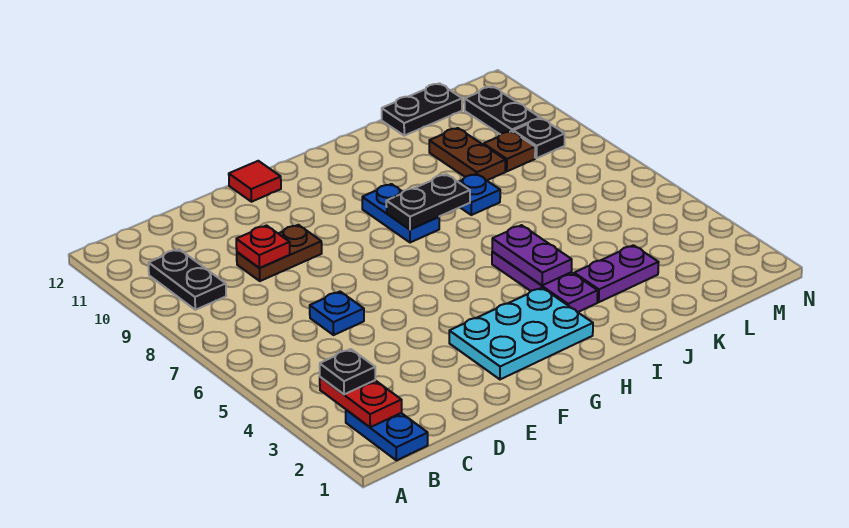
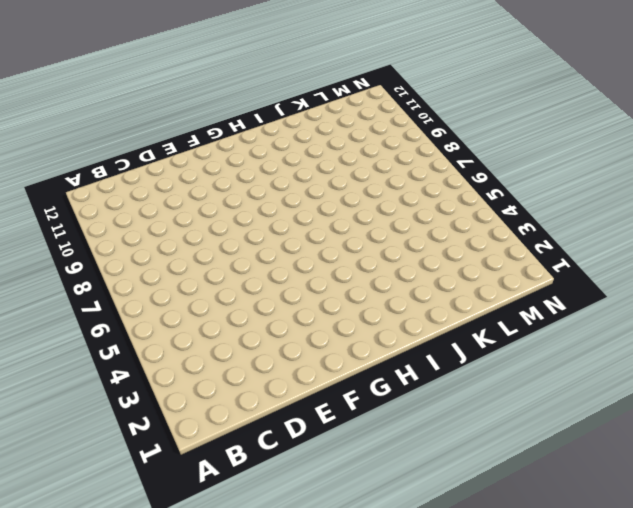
none -> blue 1x2 plate [346,410,428,460]
none -> black 1x2 plate [148,249,226,310]
none -> blue 1x1 plate [310,292,364,335]

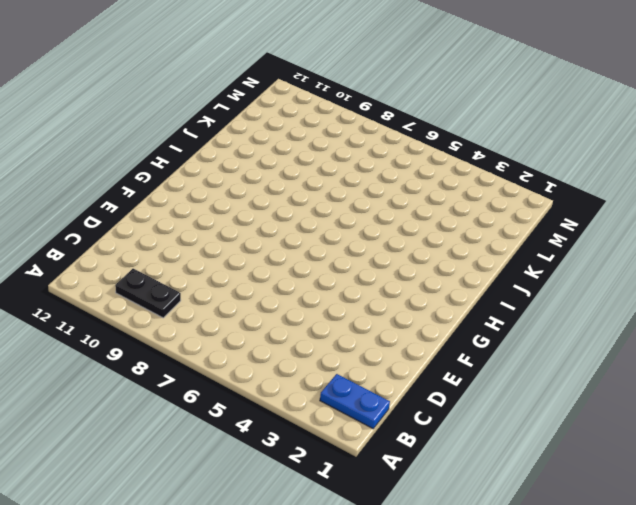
none -> blue 1x1 plate [310,292,364,335]
none -> brown 1x2 plate [237,225,322,281]
none -> cyan 2x3 plate [449,288,593,379]

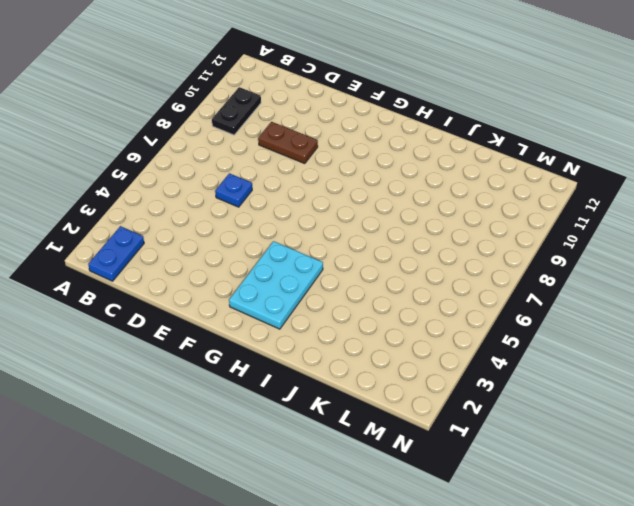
cyan 2x3 plate [229,241,323,329] -> cyan 2x3 plate turned to [449,288,593,379]
none -> red 1x1 tile [229,161,281,202]
none -> blue 1x2 plate [362,184,439,243]
none -> purple 1x3 plate [492,252,598,312]

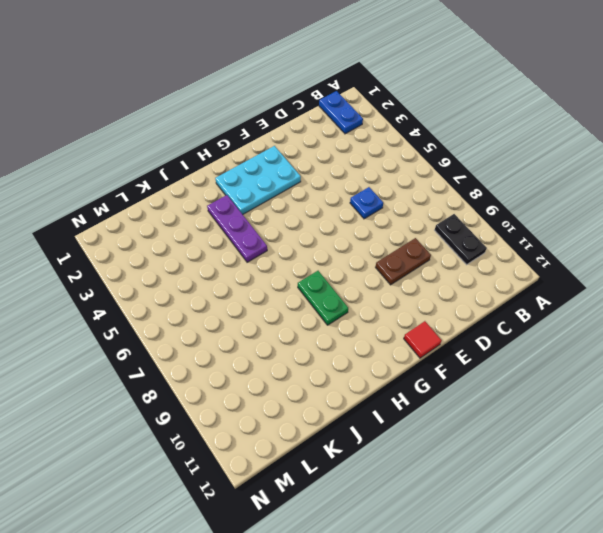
green 1x2 plate [298,271,348,325] -> blue 1x2 plate [362,184,439,243]
none -> purple 1x2 plate [574,245,659,302]
none -> blue 1x1 plate [459,174,500,215]
none -> brown 1x2 plate [429,128,505,180]

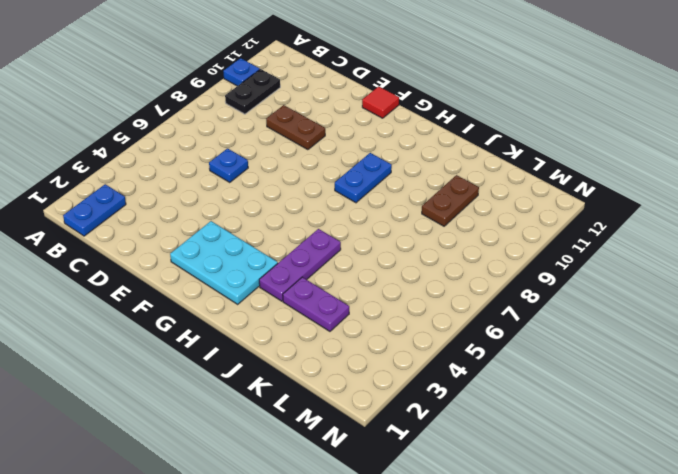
blue 1x1 plate [223,58,260,86] -> blue 1x1 plate moved to [459,174,500,215]
none -> black 1x2 plate [382,83,462,136]
none -> brown 1x1 plate [484,131,535,171]
none -> black 1x1 plate [513,118,565,158]

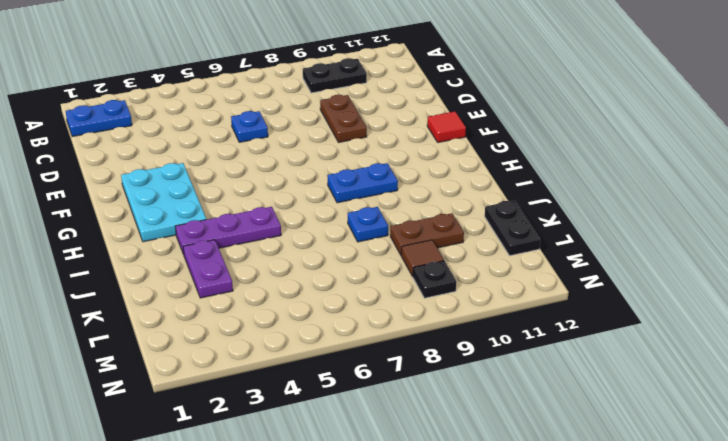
brown 1x1 tile [401,240,444,277] -> brown 1x1 plate [484,131,535,171]
none -> black 1x2 plate [465,86,540,134]
none -> red 1x2 plate [320,377,402,427]
none -> red 1x1 plate [236,226,290,268]

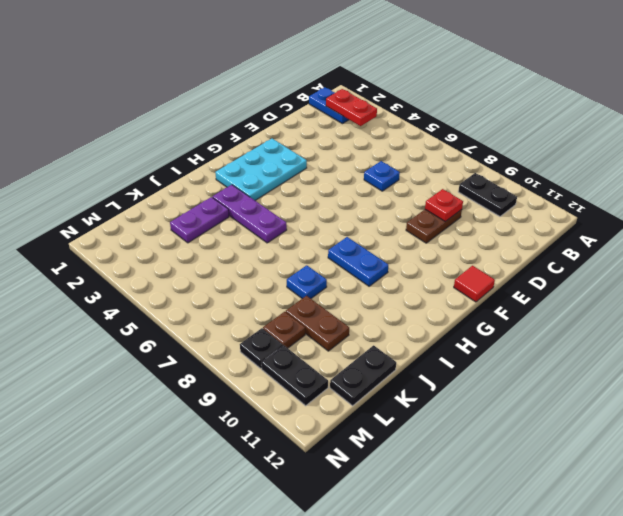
none -> black 1x2 plate [386,174,470,230]
none -> purple 1x2 plate [492,225,572,285]
none -> black 1x1 plate [320,349,375,394]

